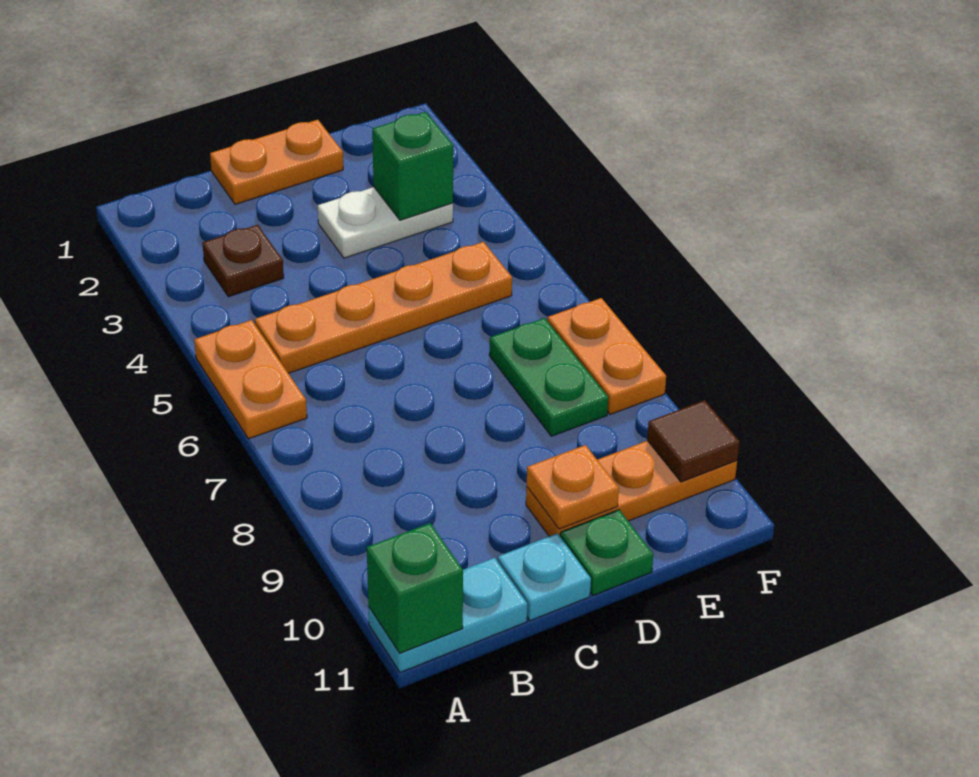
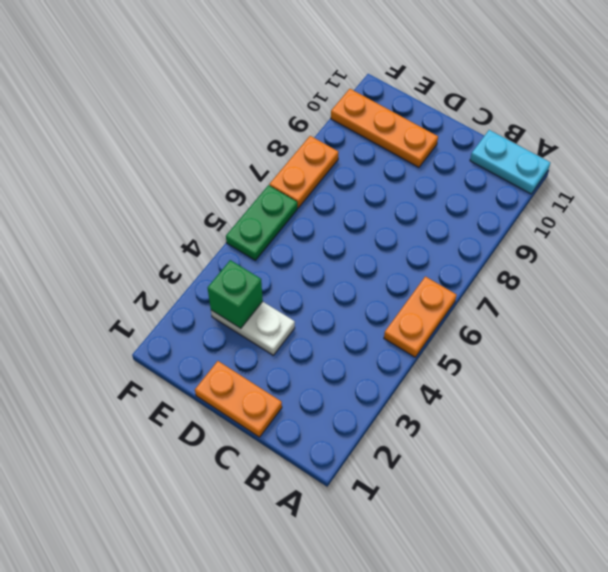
green 1x2 plate [226,185,297,260] -> green 1x2 plate moved to [489,318,608,436]
none -> brown 1x1 plate [203,225,284,297]
none -> orange 1x4 plate [255,242,512,373]
none -> cyan 1x1 plate [498,533,591,621]

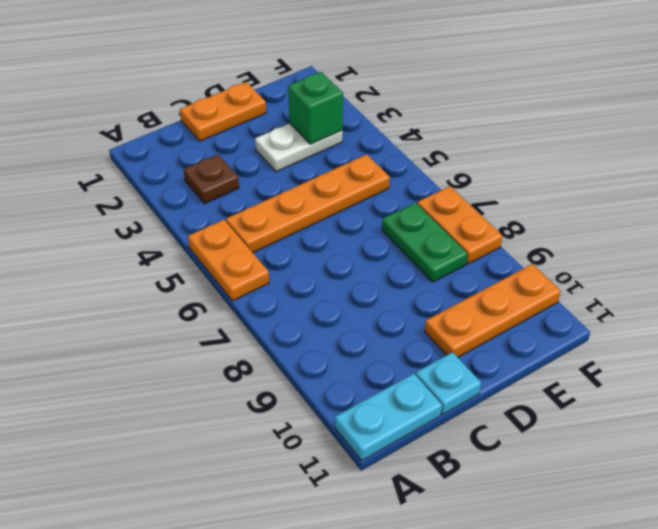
none -> green 1x1 plate [560,510,653,596]
none -> green 1x1 brick [367,523,463,653]
none -> orange 1x1 plate [527,445,619,529]

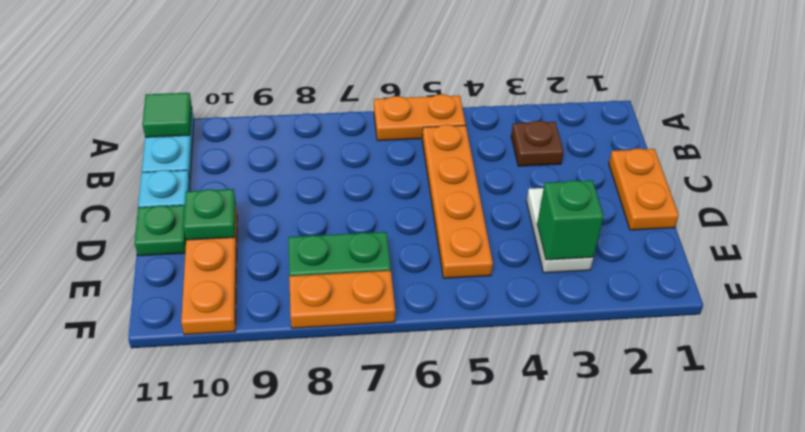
green 1x1 tile [142,93,192,137] -> green 1x1 brick [367,523,463,653]
green 1x1 plate [184,189,236,240] -> orange 1x1 plate [527,445,619,529]
none -> brown 1x1 tile [647,400,739,482]

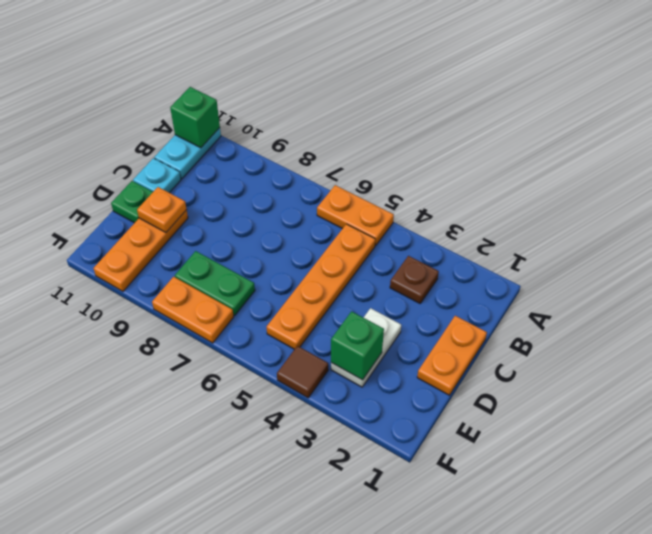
brown 1x1 tile [277,346,328,398] -> brown 1x1 tile moved to [647,400,739,482]

